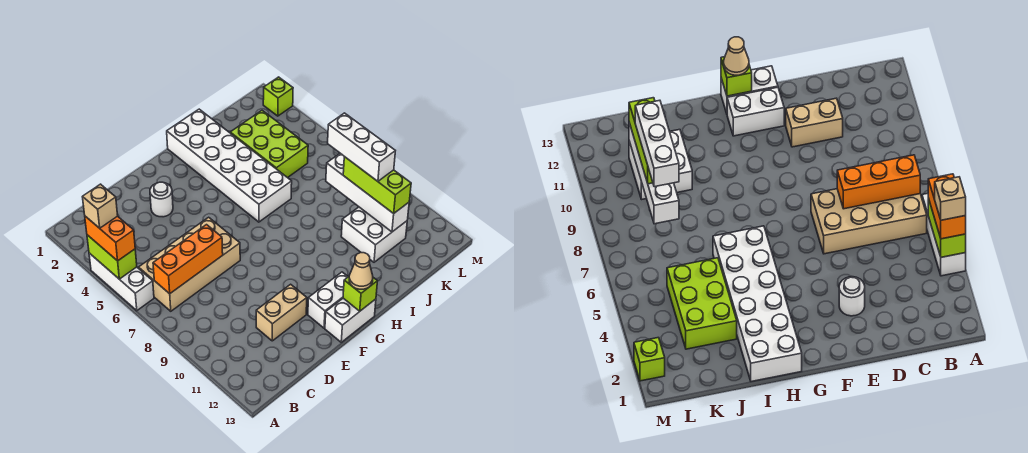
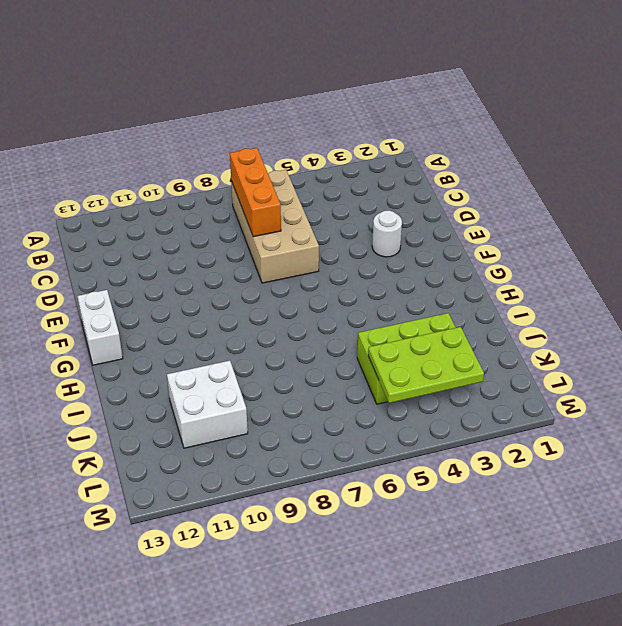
lime 2x3 plate [368,327,484,403] -> none
none -> white 1x3 brick [89,253,154,311]
none -> tan 1x2 brick [256,284,307,341]
none -> white 1x2 brick [308,272,348,328]

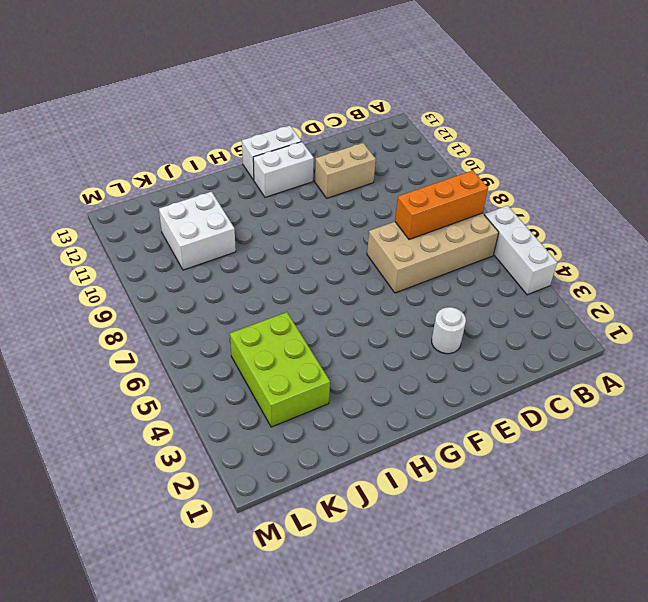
none -> white 2x6 brick [167,109,292,222]
none -> lime 1x1 brick [263,77,293,116]
none -> lime 1x2 brick [87,235,137,279]

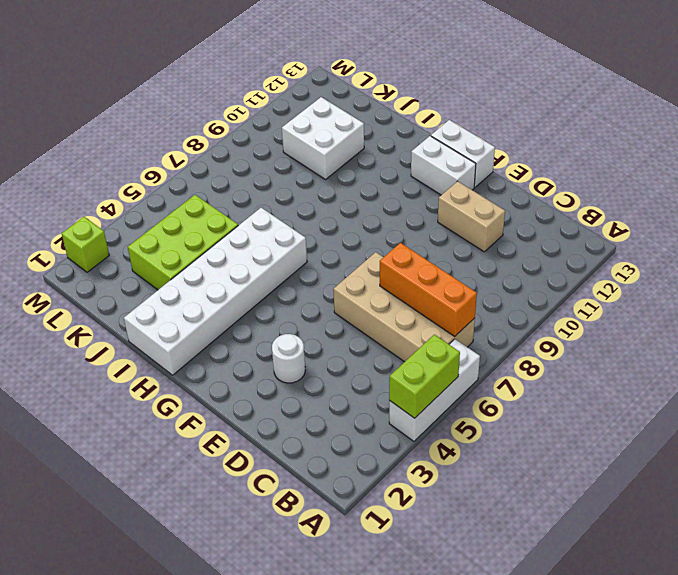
none -> lime 1x1 brick [343,277,377,311]
none -> white 1x4 brick [326,153,409,232]
none -> orange 1x2 brick [85,216,135,261]

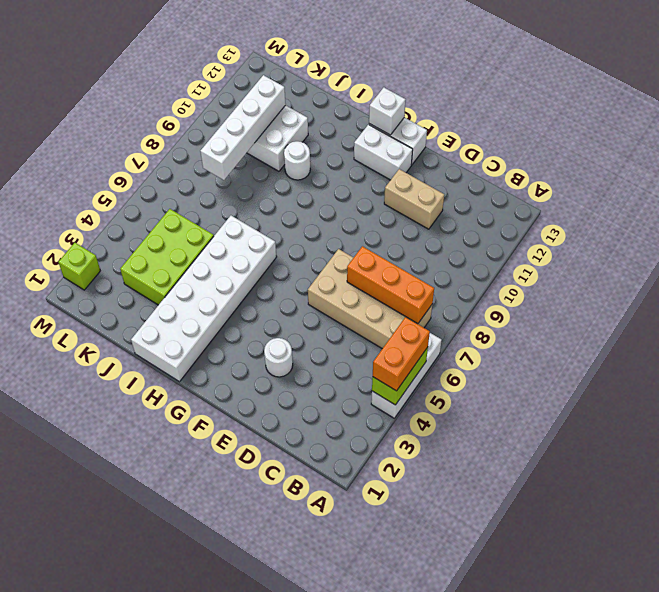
white 1x1 brick [369,88,406,135] -> lime 1x1 brick [343,277,377,311]
white 1x1 round brick [284,141,310,180] -> none
none -> tan 1x1 cone [349,253,373,289]
none -> lime 1x3 brick [343,157,411,214]
none -> tan 1x1 brick [83,184,118,228]

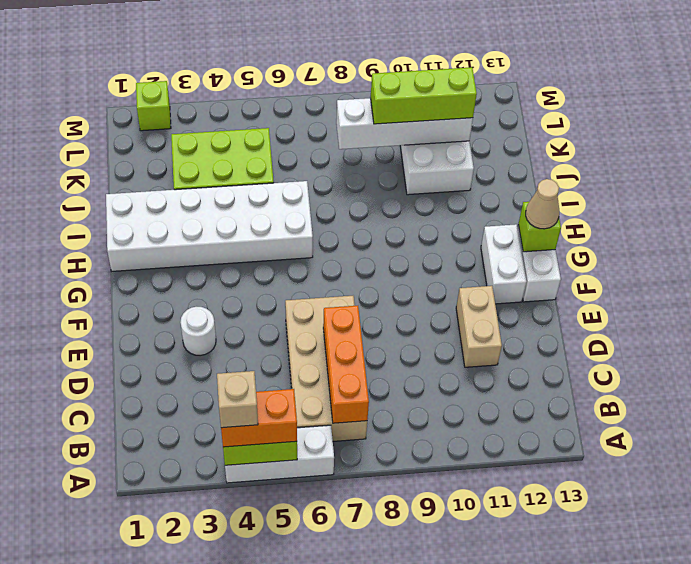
none -> white 1x3 brick [328,113,395,181]

